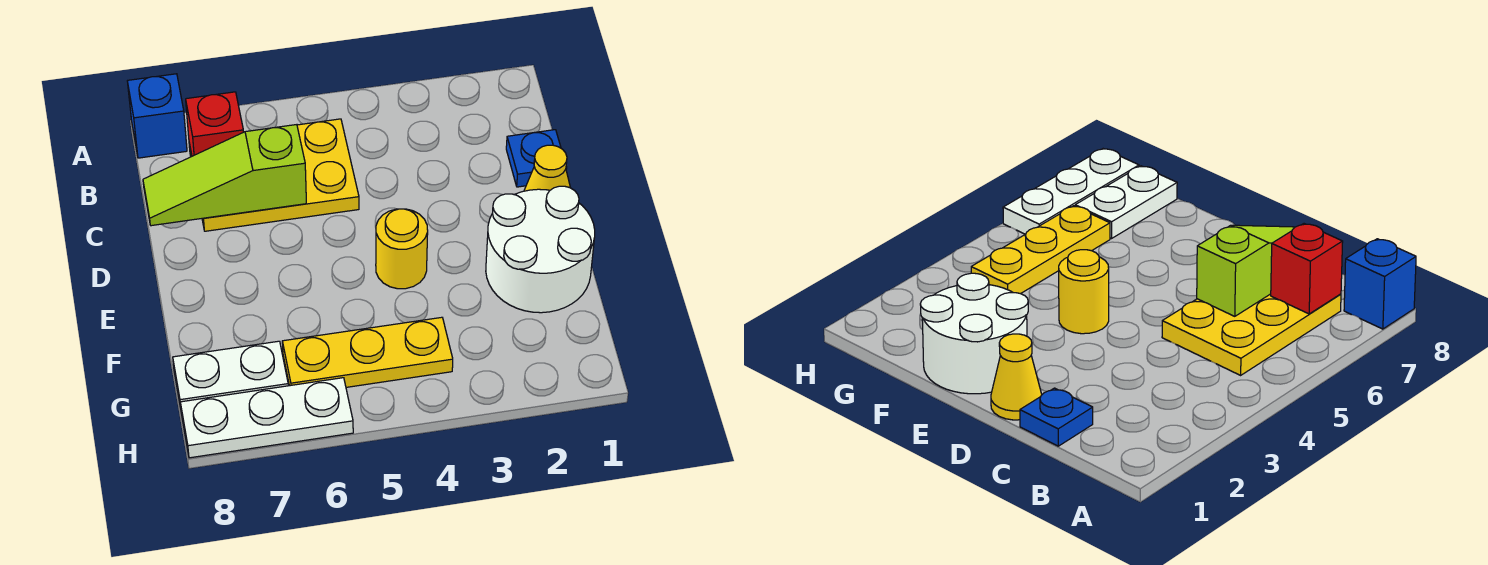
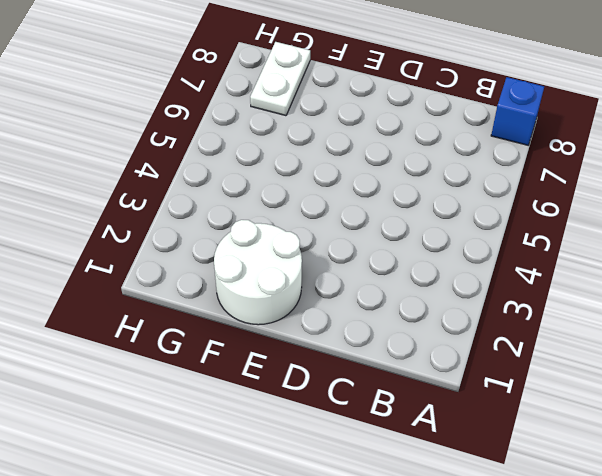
none -> yellow 2x3 plate [189,119,359,231]
none -> blue 1x1 plate [506,130,567,187]

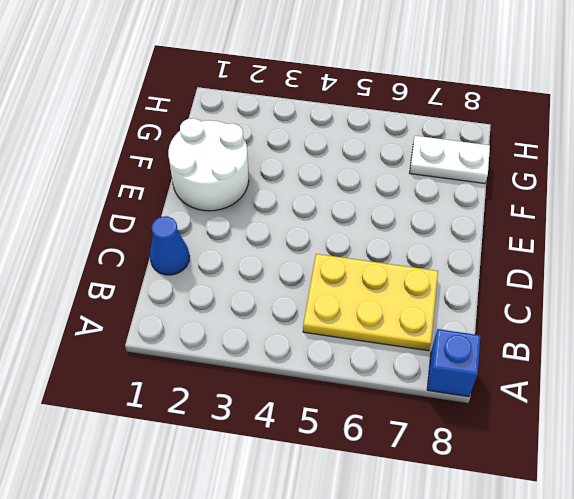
blue 1x1 cone [150,216,189,275] -> blue 1x1 plate [506,130,567,187]
none -> yellow 1x1 cone [524,145,570,191]
none -> yellow 1x1 round brick [376,209,428,289]

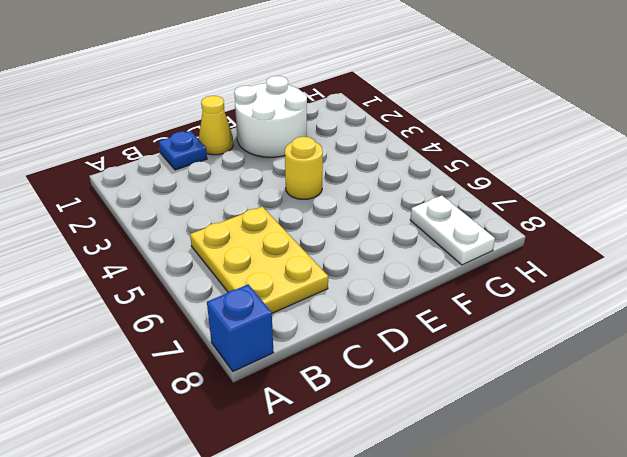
none -> yellow 1x3 plate [282,317,453,387]
none -> white 1x3 plate [180,378,353,458]

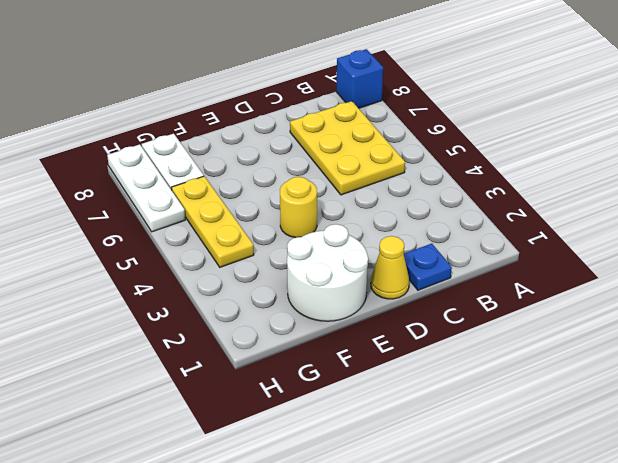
none -> red 1x1 brick [186,92,243,156]
none -> lime 1x3 slope [143,125,306,226]

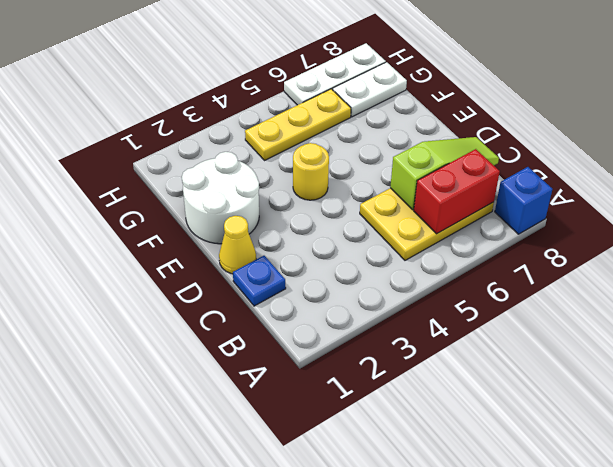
red 1x2 brick [414,149,500,234] -> red 1x1 brick [186,92,243,156]

